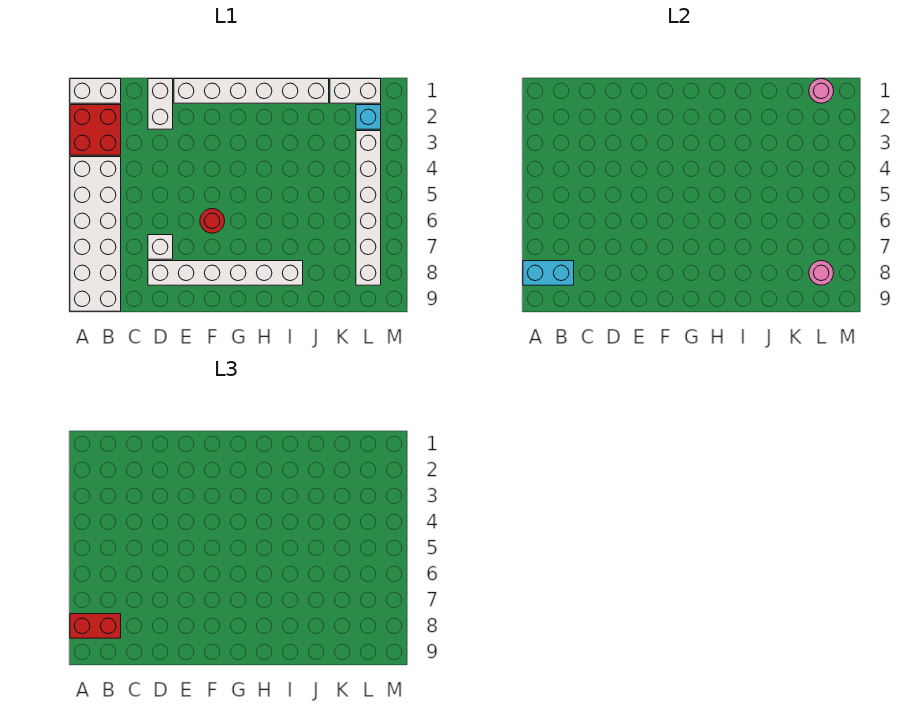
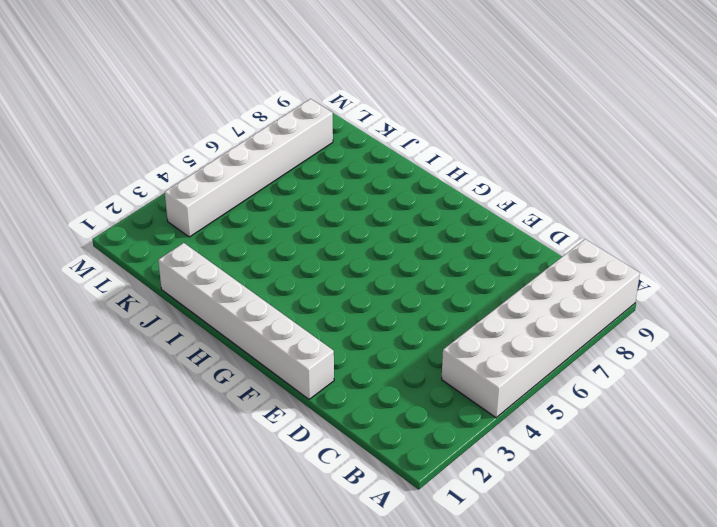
none -> white 1x2 brick [70,79,121,103]
none -> red 2x2 brick [70,105,121,155]
none -> white 1x2 brick [148,79,173,129]

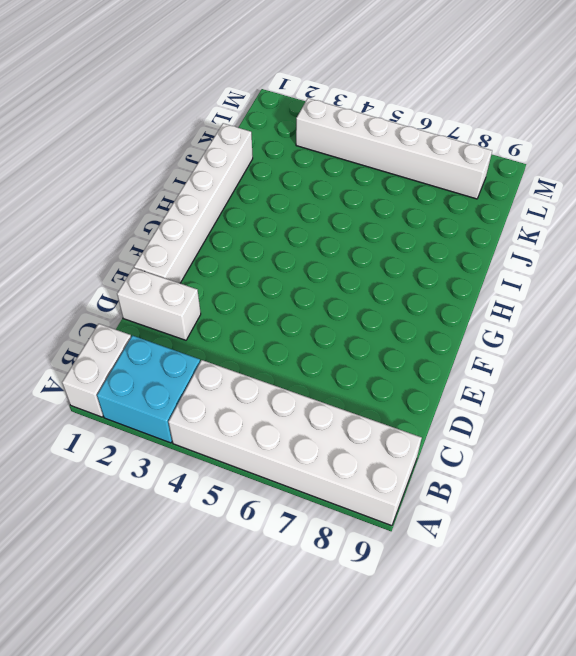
cyan 2x2 brick [97,336,200,443] -> red 2x2 brick [70,105,121,155]
none -> white 1x1 brick [148,235,173,259]
none -> white 1x6 brick [148,261,303,285]
none -> red 1x1 round brick [200,209,225,233]

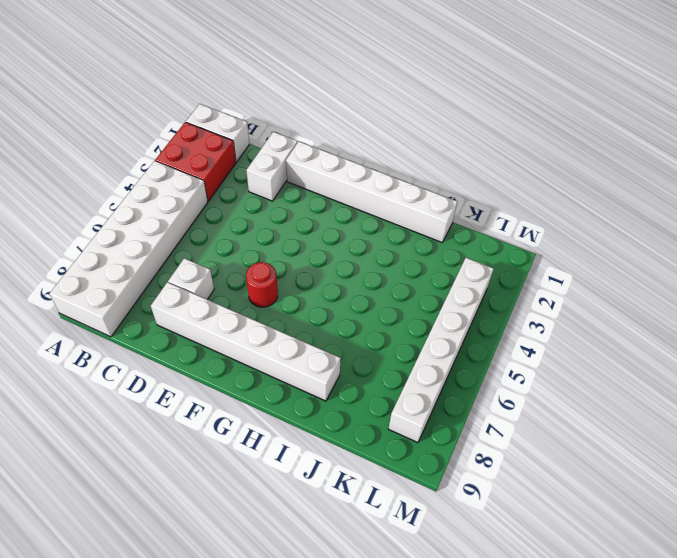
none -> white 1x2 brick [330,79,381,103]
none -> cyan 1x1 brick [356,105,381,129]
none -> cyan 1x2 brick [523,261,574,285]

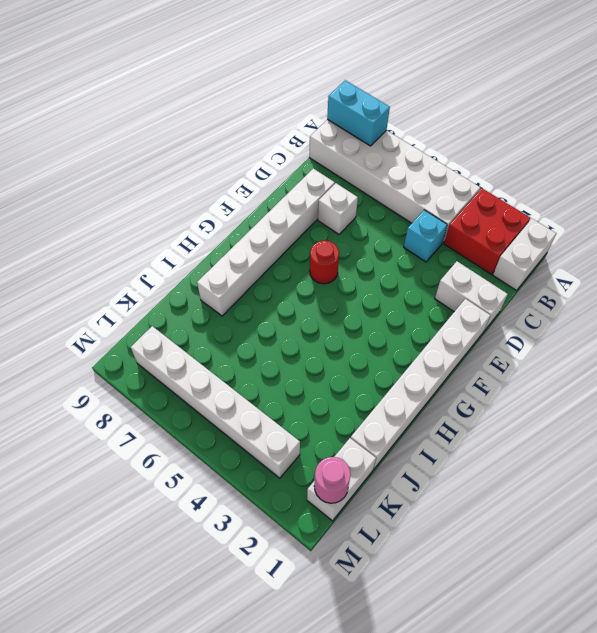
cyan 1x2 brick [327,80,390,146] -> cyan 1x2 brick turned to [523,261,574,285]
cyan 1x1 brick [404,210,447,262] -> cyan 1x1 brick moved to [356,105,381,129]
none -> pink 1x1 round brick [809,261,834,285]
none -> red 1x2 brick [70,614,121,638]

